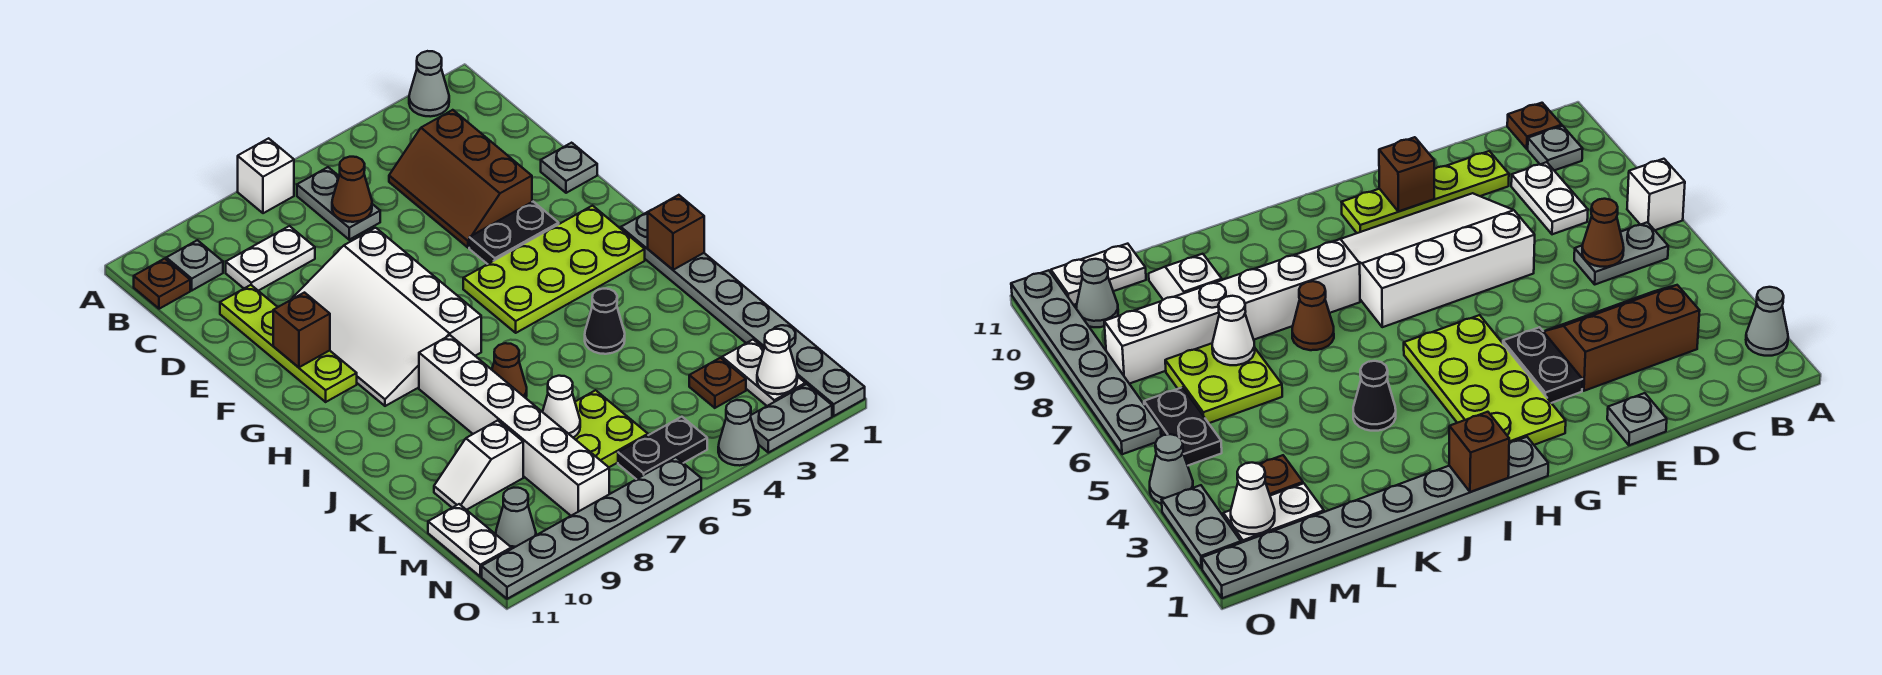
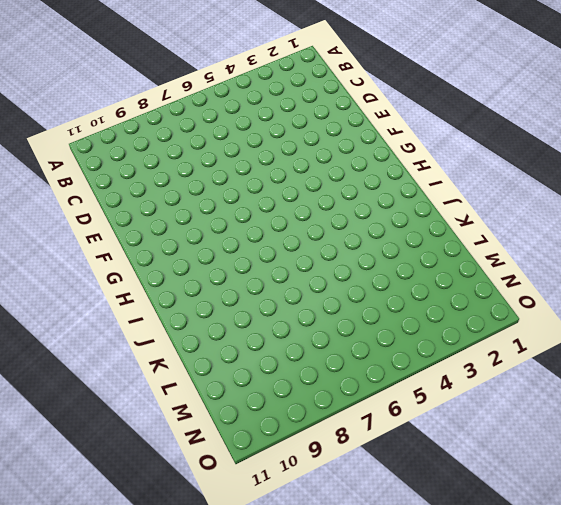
none -> grey 1x1 cone [409,51,449,117]
none -> white 1x1 brick [238,138,294,213]
none -> grey 1x2 plate [297,167,380,240]
none -> grey 1x1 plate [166,240,223,290]

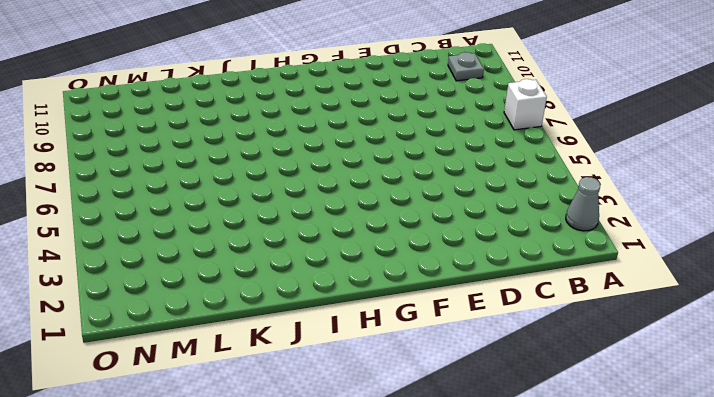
none -> grey 1x2 plate [297,167,380,240]
none -> brown 1x1 plate [134,259,190,309]
none -> brown 2x3 slope [389,110,532,248]
none -> white 1x2 plate [226,226,315,291]

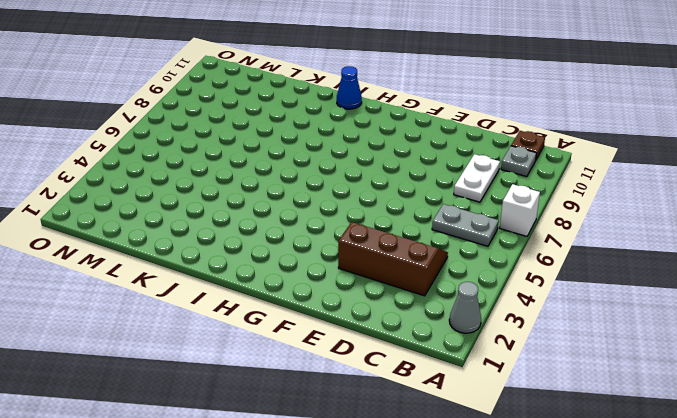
blue 1x1 cone [337,66,362,109] -> none
none -> lime 1x4 plate [220,285,357,402]
none -> grey 1x1 plate [541,143,597,193]
none -> white 3x4 slope [291,228,481,406]
none -> black 1x2 plate [469,202,559,264]

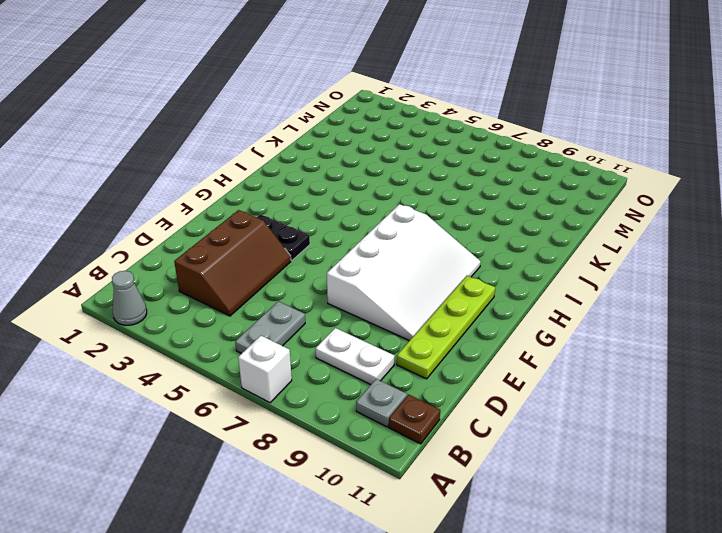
none -> grey 1x1 plate [541,143,597,193]
none -> lime 2x4 plate [463,206,645,333]
none -> grey 1x8 plate [621,212,865,416]
none -> white 1x6 brick [419,335,609,516]

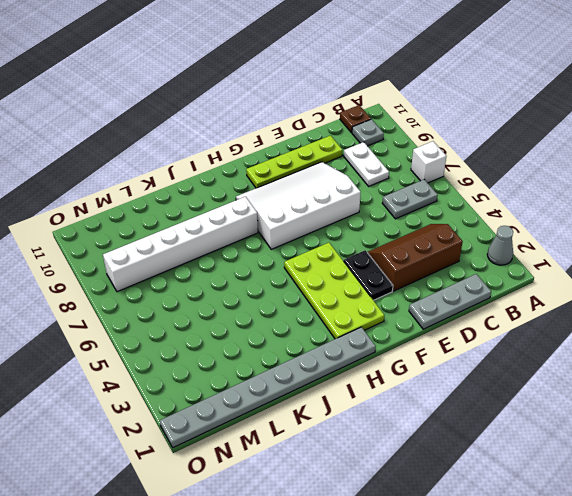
grey 1x3 plate [409,274,491,329] -> grey 1x1 plate [541,143,597,193]
none -> black 1x1 cone [585,289,625,354]
none -> brown 1x1 cone [492,343,527,398]
none -> lime 2x2 plate [574,390,648,467]
none -> white 1x2 slope [434,420,523,510]

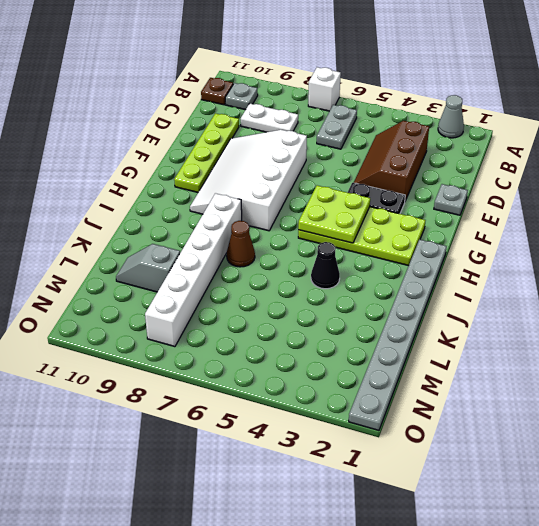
lime 2x2 plate [298,185,370,243] -> lime 2x2 plate moved to [574,390,648,467]
grey 1x2 slope [116,244,180,292] -> white 1x2 slope [434,420,523,510]
none -> white 1x2 plate [722,340,805,406]
none -> brown 1x1 plate [689,358,746,408]
none -> white 1x2 plate [428,504,511,577]
none -> black 1x2 plate [618,417,707,479]

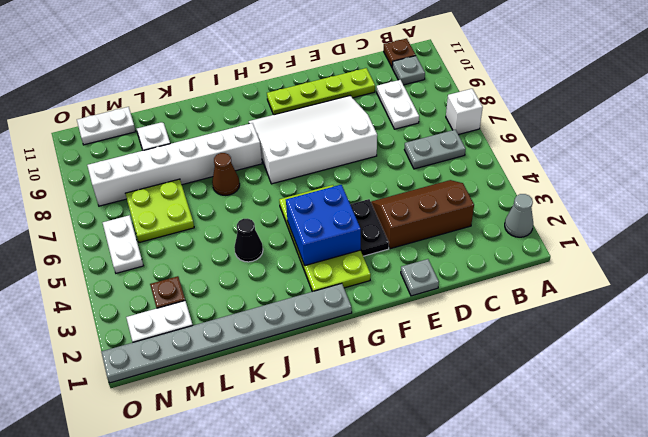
blue 2x2 brick [286,185,361,265] -> none
white 1x2 plate [103,215,143,273] -> black 1x2 plate [618,417,707,479]
none -> grey 1x1 cone [496,488,536,549]
none -> grey 1x2 plate [751,384,832,453]
none -> grey 1x1 cone [718,400,759,466]
none -> grey 1x6 plate [482,457,701,599]

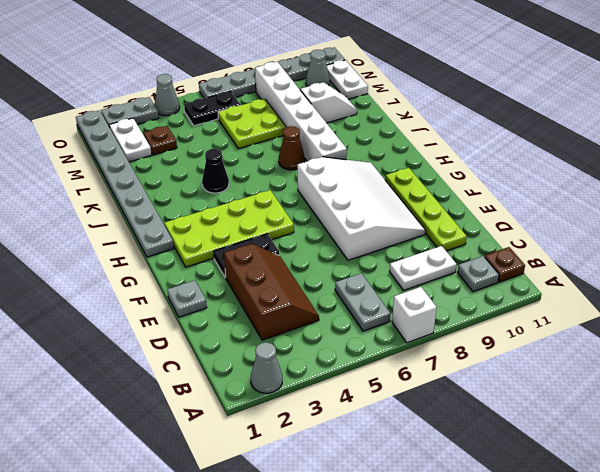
none -> brown 1x1 cone [332,157,372,222]
none -> brown 1x1 brick [273,293,330,367]
none -> brown 1x1 brick [648,195,704,270]
none -> white 1x1 cone [543,376,580,438]

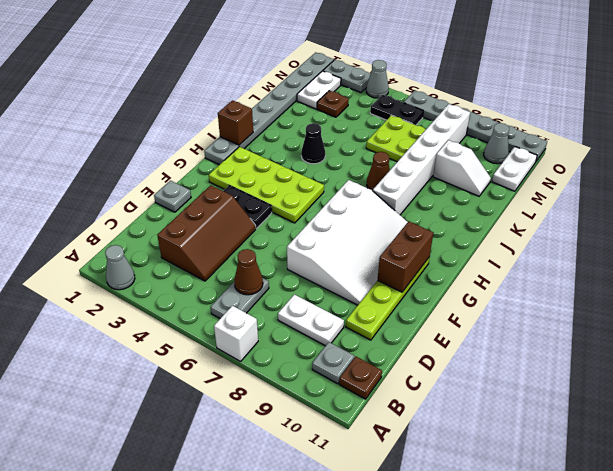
brown 1x2 brick [378,221,433,292] -> brown 1x1 brick [273,293,330,367]
none -> white 1x1 cone [543,376,580,438]
none -> white 1x1 cone [757,329,797,394]

